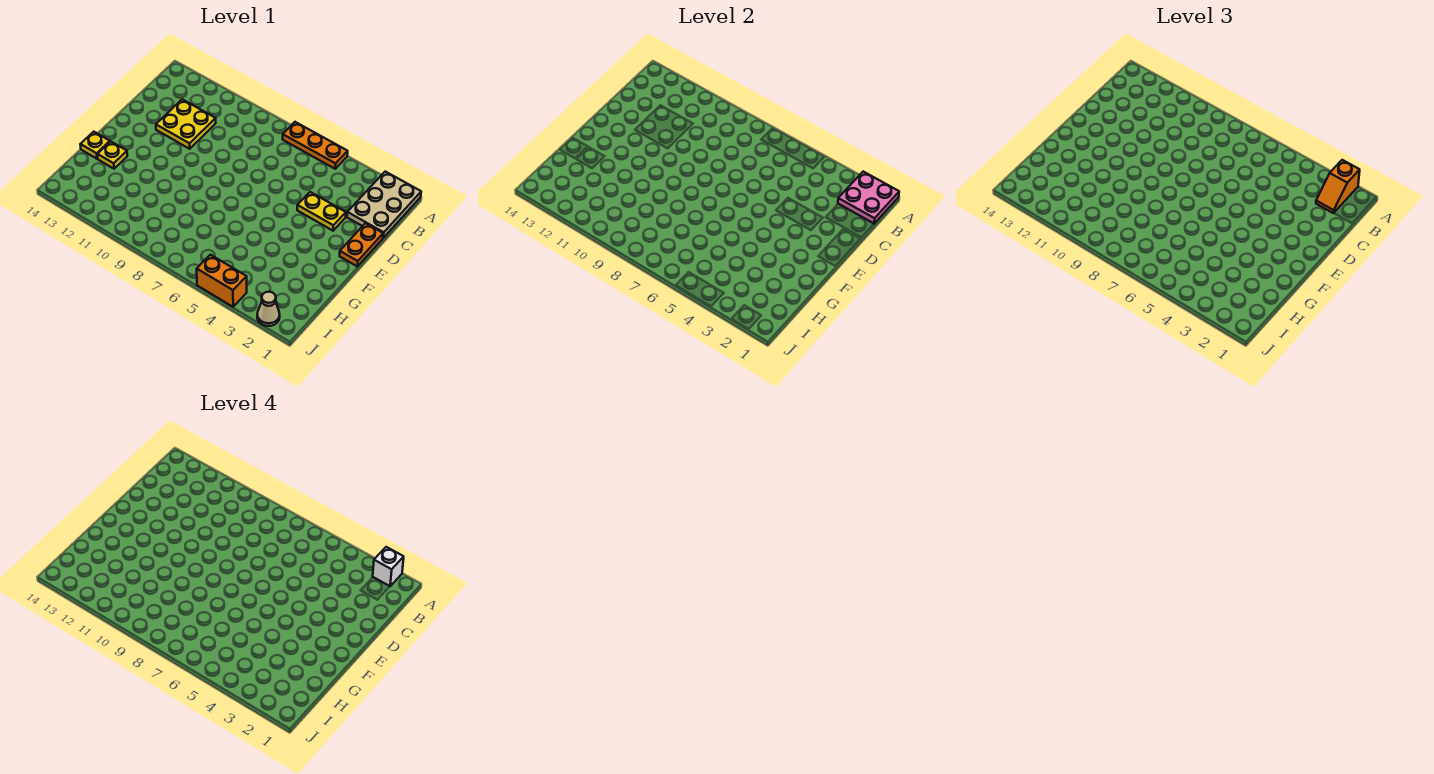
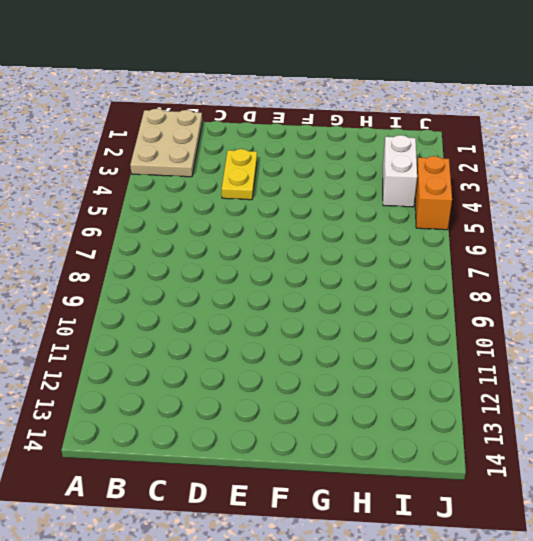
tan 2x3 plate [130,109,202,177] -> tan 2x3 plate turned to [347,172,421,238]
white 1x2 brick [383,135,417,207] -> none
none -> orange 1x3 plate [283,122,348,169]
none -> yellow 2x2 plate [156,99,216,149]
none -> orange 1x2 plate [340,223,383,266]

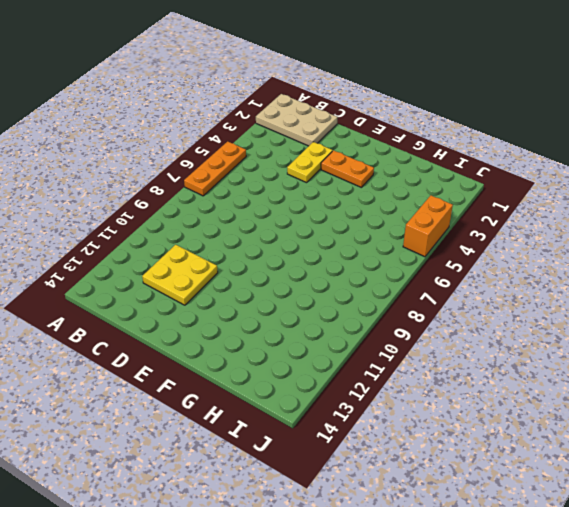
orange 1x2 plate [321,150,374,187] -> orange 1x2 plate moved to [340,223,383,266]
none -> yellow 1x1 plate [97,141,127,169]
none -> yellow 1x1 plate [80,132,110,159]
none -> tan 1x1 cone [257,292,280,326]

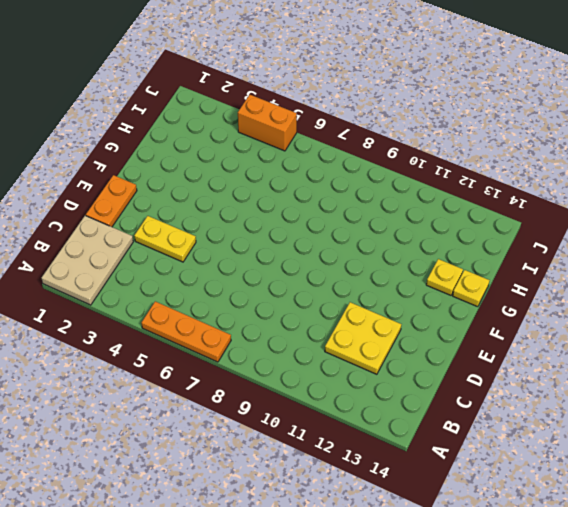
none -> tan 1x1 cone [257,292,280,326]
none -> pink 2x2 plate [838,172,899,224]
none -> orange 1x2 slope [1316,160,1360,213]

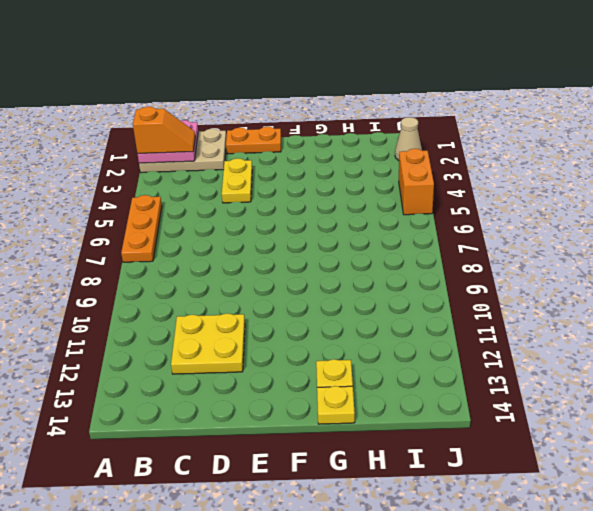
none -> white 1x1 brick [373,547,404,586]

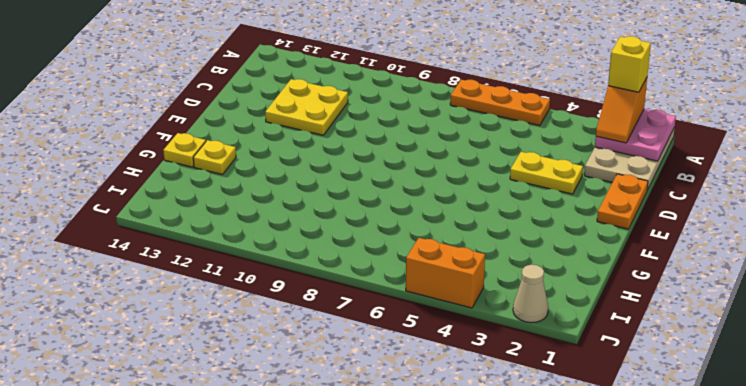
yellow 1x1 brick [608,36,651,92] -> white 1x1 brick [373,547,404,586]

